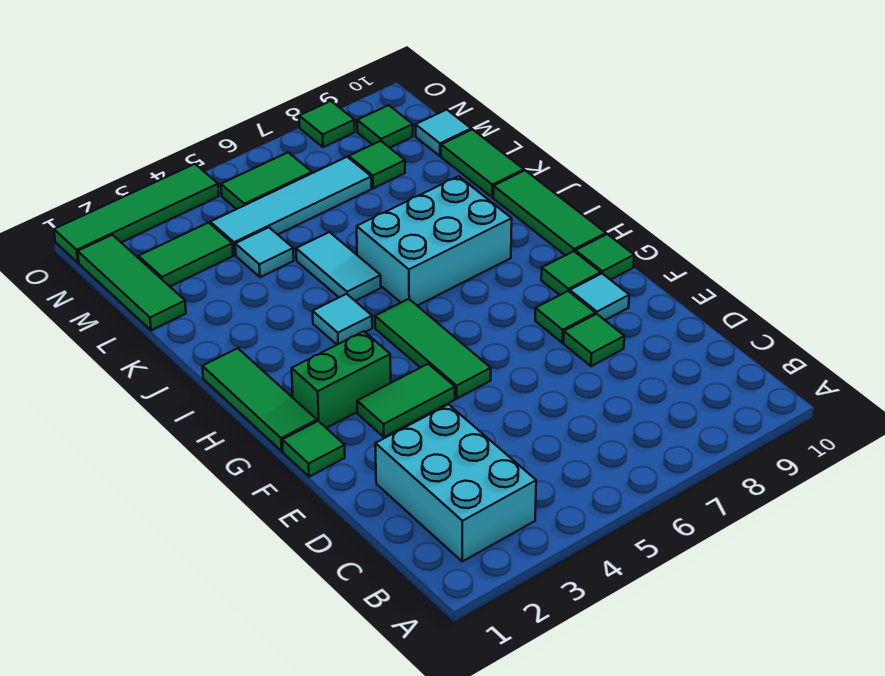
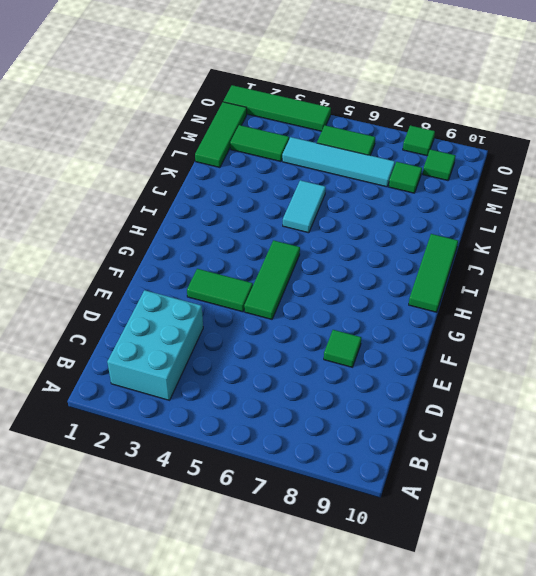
none -> green 1x1 tile [282,421,345,477]
none -> green 1x1 tile [535,291,595,343]
none -> cyan 1x1 tile [570,274,629,320]

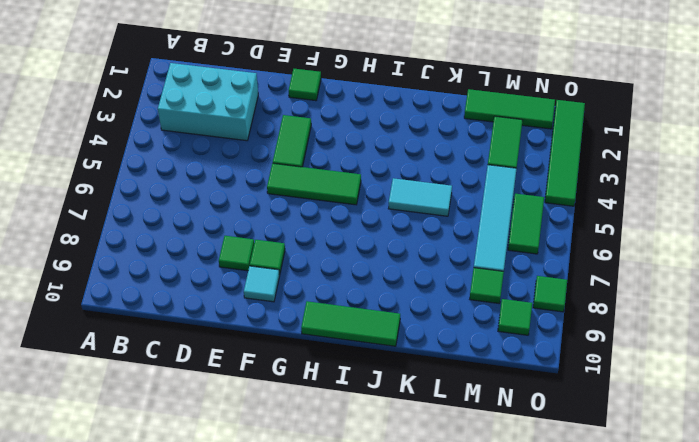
none -> green 1x3 tile [202,348,317,451]
none -> green 1x2 brick [292,331,391,428]
none -> green 1x1 tile [541,251,601,295]

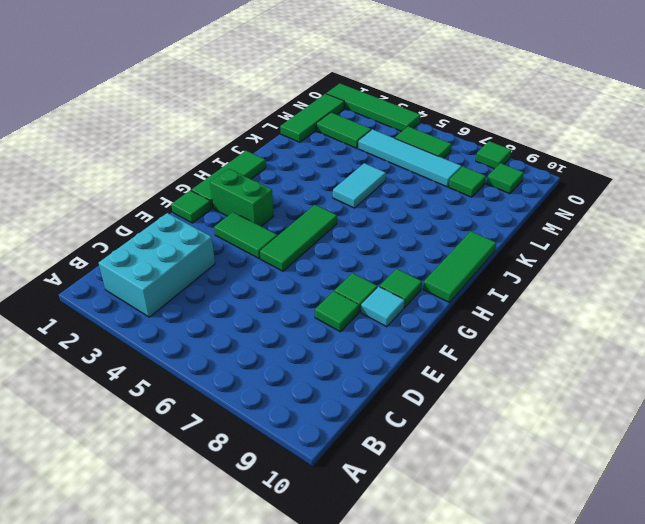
none -> green 1x1 tile [575,234,634,280]
none -> cyan 1x1 tile [313,294,372,345]
none -> cyan 2x3 brick [357,176,512,306]

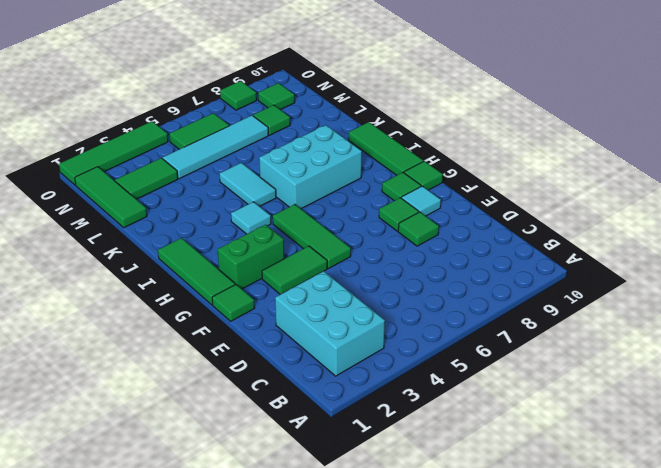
none -> green 1x2 tile [441,130,524,197]
none -> cyan 1x1 tile [235,227,294,277]
none -> cyan 1x1 tile [416,110,471,156]

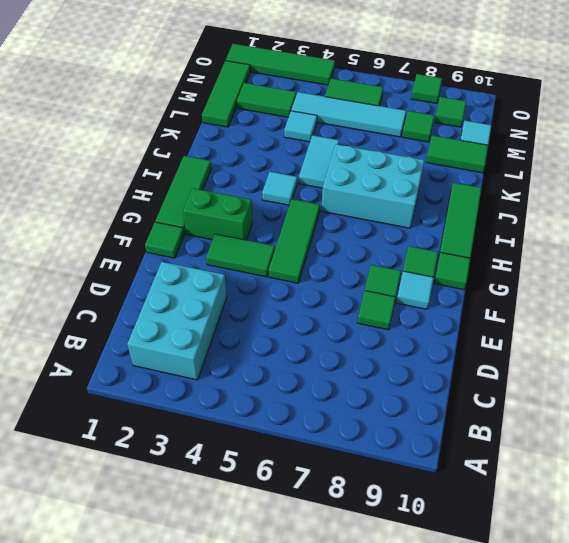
green 1x2 tile [426,135,488,173] -> green 1x2 tile turned to [441,130,524,197]

